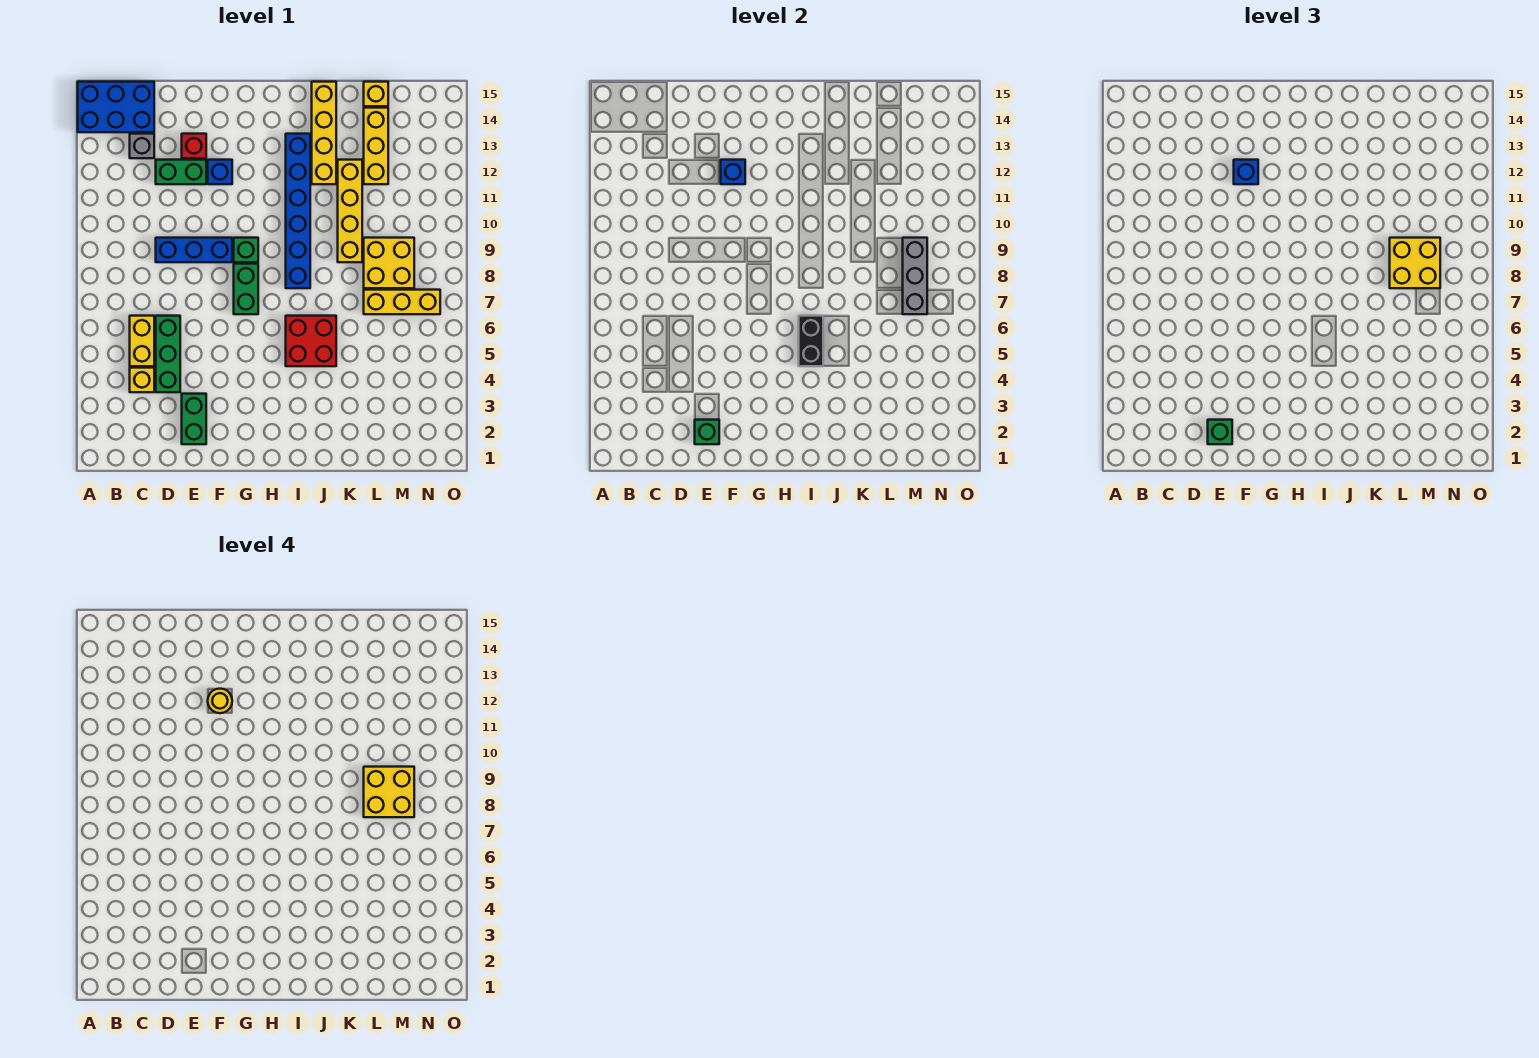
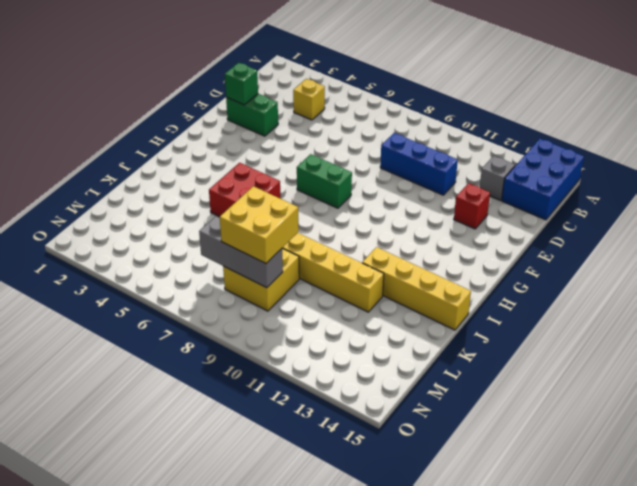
blue 1x3 brick [380,133,458,195] -> blue 1x3 brick turned to [156,238,232,262]
none -> yellow 1x2 brick [130,316,154,366]
none -> green 1x3 brick [156,316,180,392]
none -> green 1x2 brick [156,160,206,184]

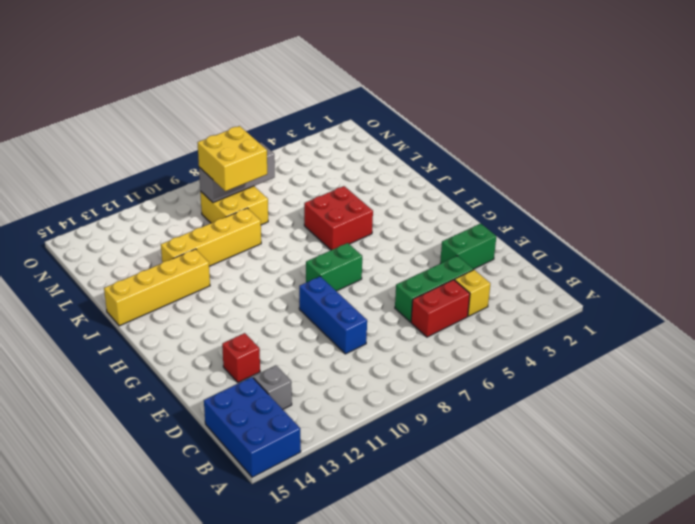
red 1x2 brick [411,280,470,337] -> yellow 1x2 brick [130,316,154,366]
none -> green 1x2 brick [156,160,206,184]
none -> blue 1x1 brick [208,160,232,184]
none -> green 1x1 brick [234,238,258,262]

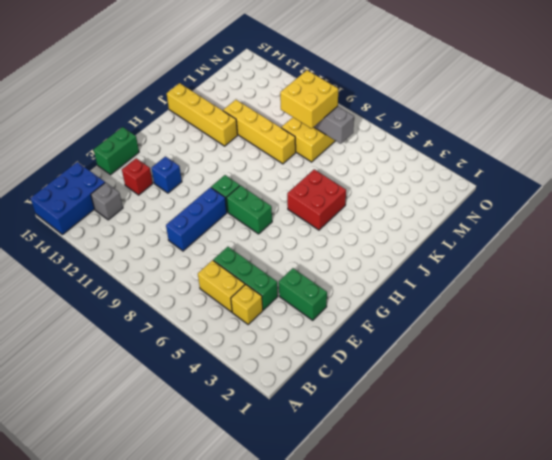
green 1x2 brick [94,127,139,175] -> green 1x2 brick moved to [156,160,206,184]
none -> blue 1x6 brick [286,134,310,288]
none -> yellow 1x3 brick [364,290,440,314]
none -> yellow 1x3 brick [364,108,388,184]

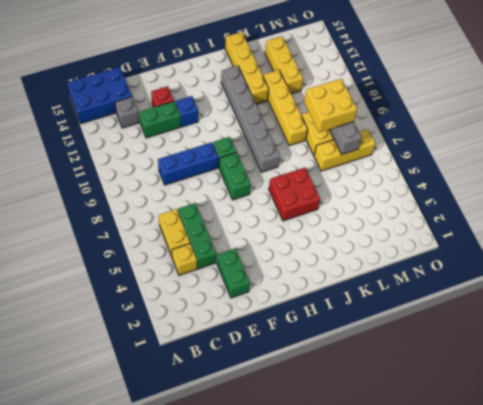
grey 1x6 brick [221,66,280,172] -> blue 1x6 brick [286,134,310,288]
none -> yellow 1x1 brick [364,82,388,106]
none -> green 1x1 brick [695,420,719,444]
none -> blue 1x1 brick [721,160,745,184]

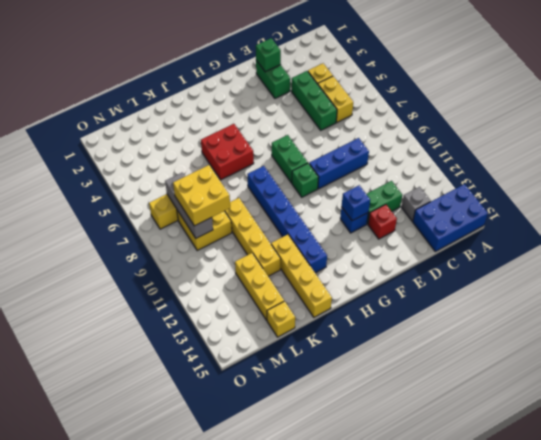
none -> black 1x2 brick [799,316,823,366]
none -> green 1x1 brick [1208,420,1232,444]
none -> blue 1x1 brick [1234,160,1258,184]

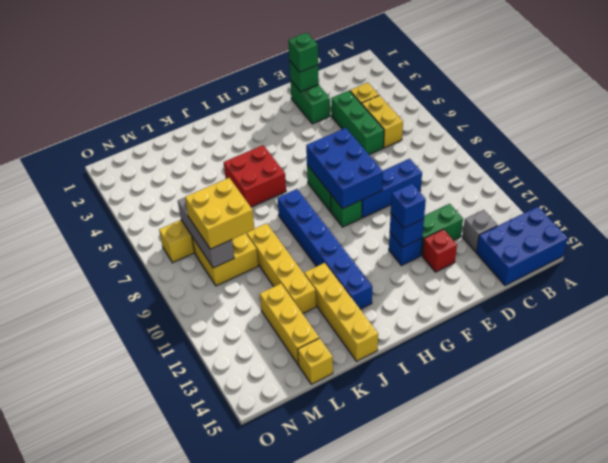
blue 2x3 brick [306,128,383,209] -> none
none -> black 1x2 brick [799,316,823,366]
none -> yellow 1x1 round brick [208,689,232,713]
none -> yellow 2x2 brick [364,767,414,817]

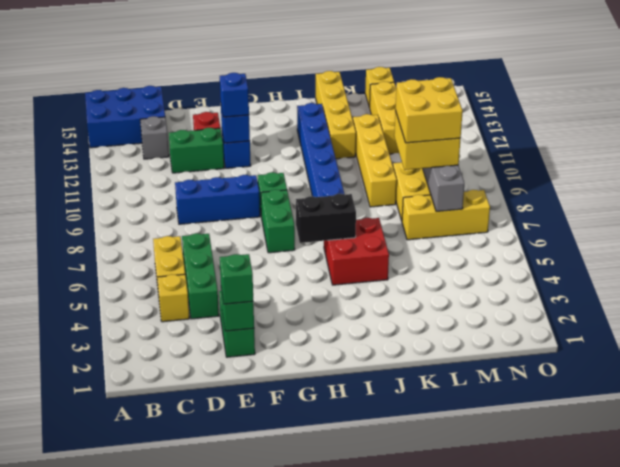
black 1x2 brick [296,194,356,243] -> black 1x2 brick turned to [799,316,823,366]
none -> yellow 1x1 round brick [208,689,232,713]

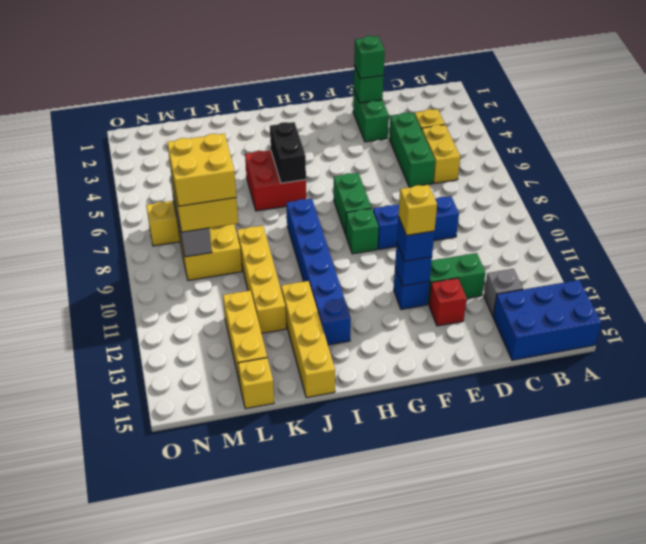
yellow 1x1 brick [398,184,437,235] -> yellow 1x1 round brick [208,689,232,713]

